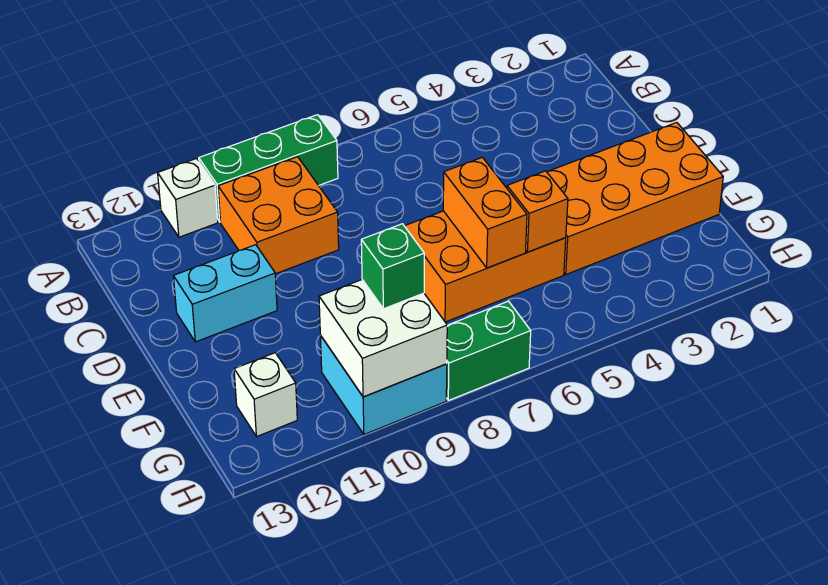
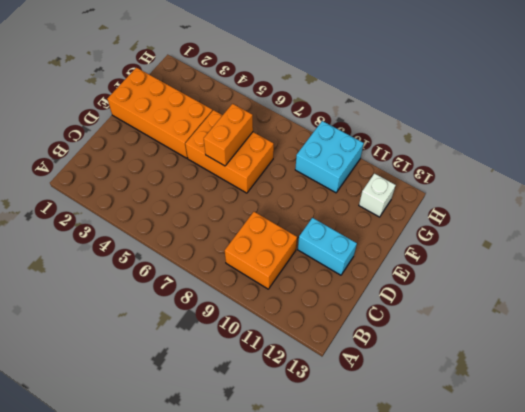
none -> green 1x3 brick [199,115,338,222]
none -> white 1x1 brick [158,158,218,237]
none -> green 1x2 brick [446,301,531,400]

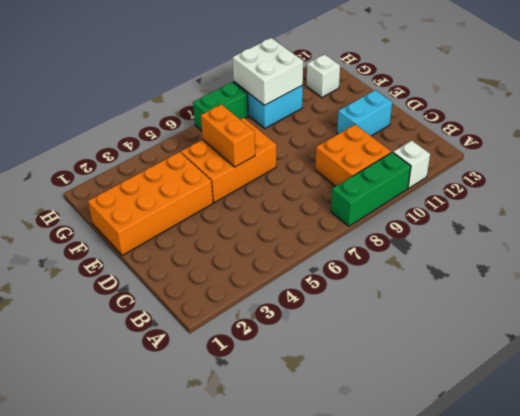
none -> orange 1x1 brick [507,171,568,252]
none -> green 1x1 brick [361,224,424,309]

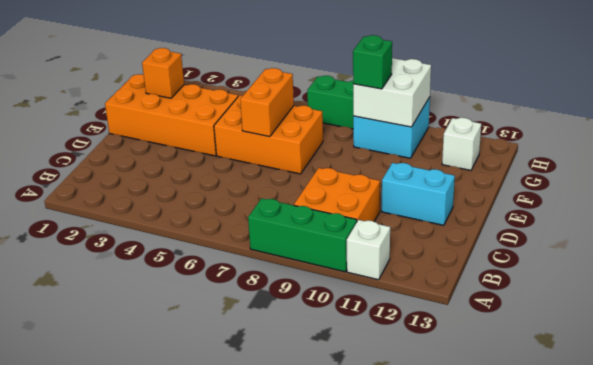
orange 1x1 brick [142,48,184,98] -> orange 1x1 brick moved to [507,171,568,252]

